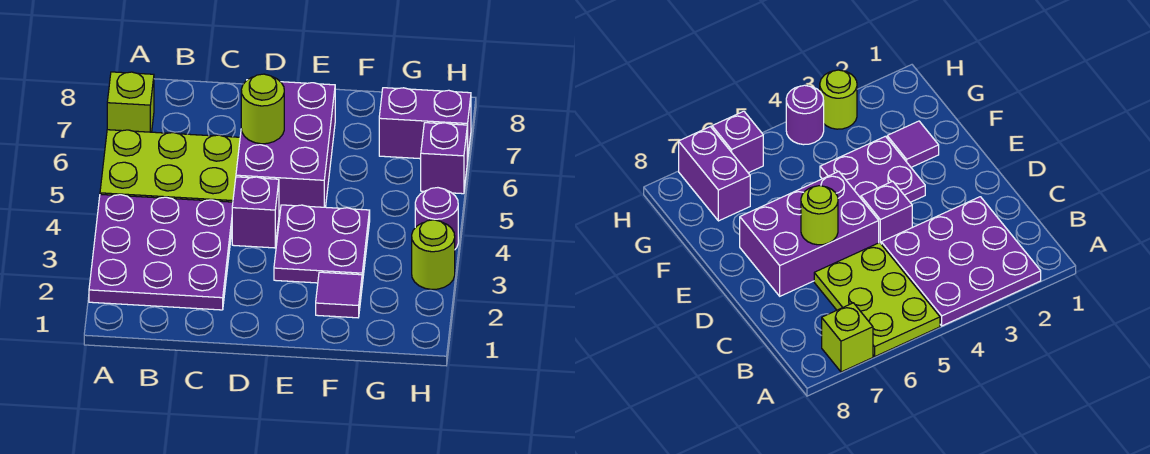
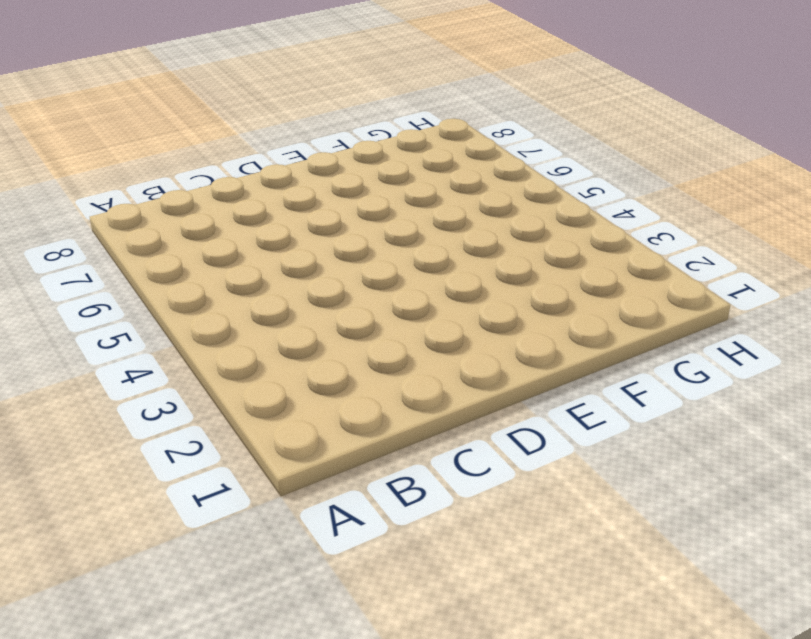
none -> purple 3x3 plate [89,194,233,310]
none -> lime 2x3 plate [100,130,240,202]
none -> lime 1x1 brick [107,72,154,132]

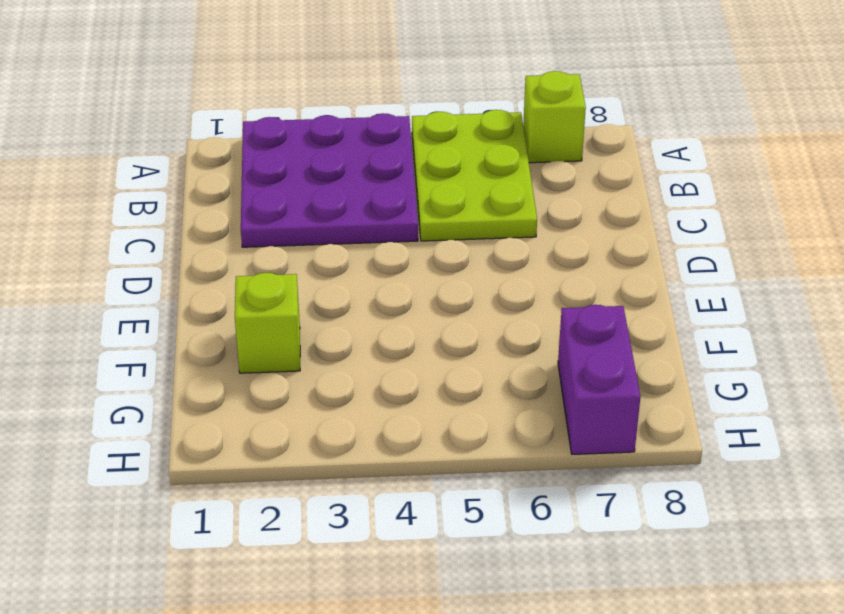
lime 1x1 brick [235,273,300,373] -> purple 1x1 tile [316,272,362,318]
none -> purple 1x1 brick [232,177,279,248]
none -> purple 2x3 brick [236,82,335,216]
none -> purple 2x2 plate [274,205,370,284]

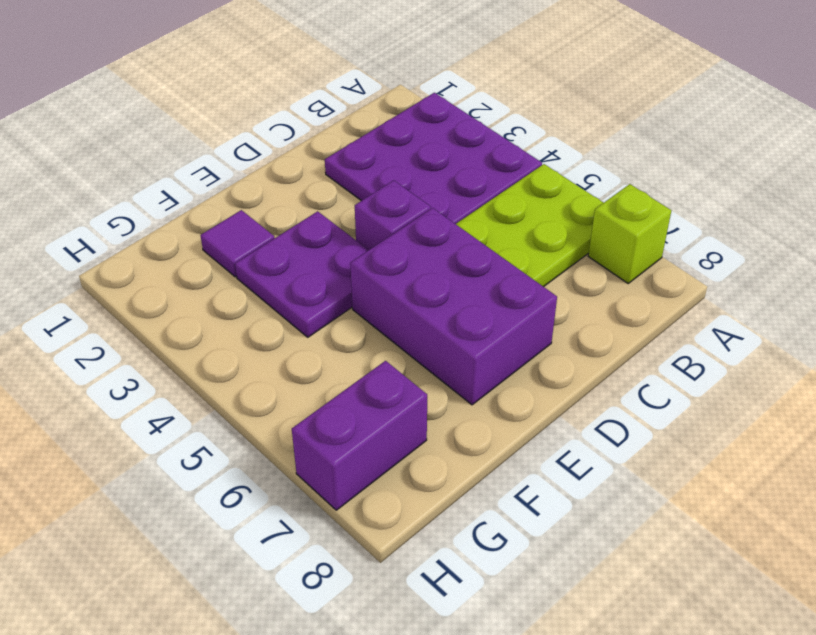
none -> lime 1x1 round brick [412,220,455,289]
none -> purple 1x1 round brick [415,188,458,249]
none -> purple 1x1 brick [421,123,467,194]

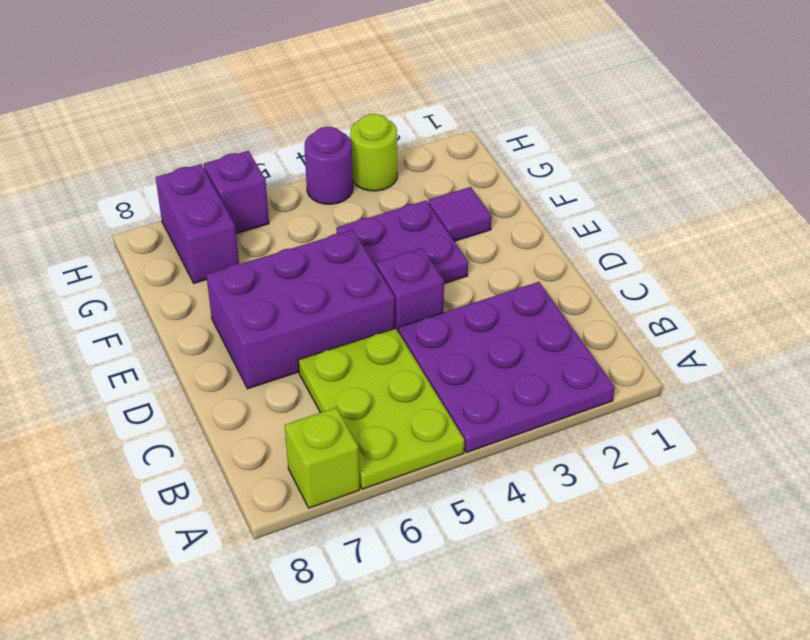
none -> lime 1x1 round brick [241,74,284,144]

